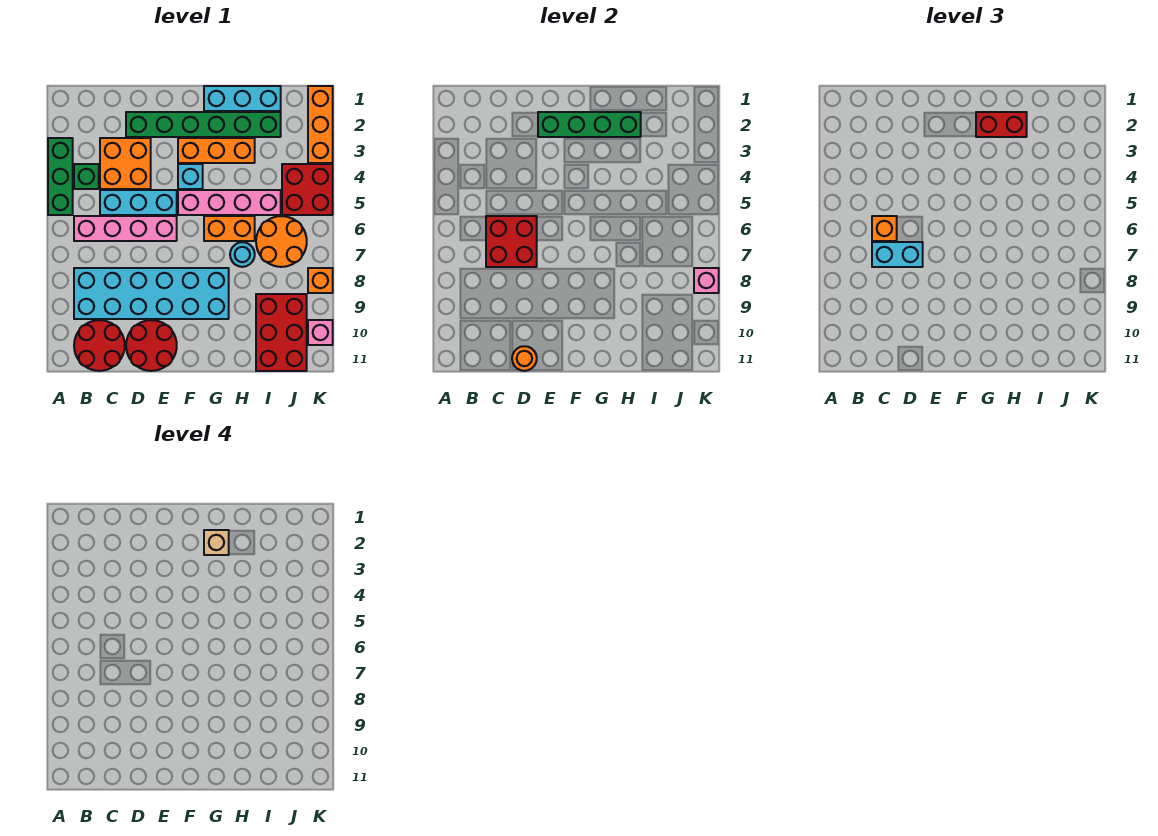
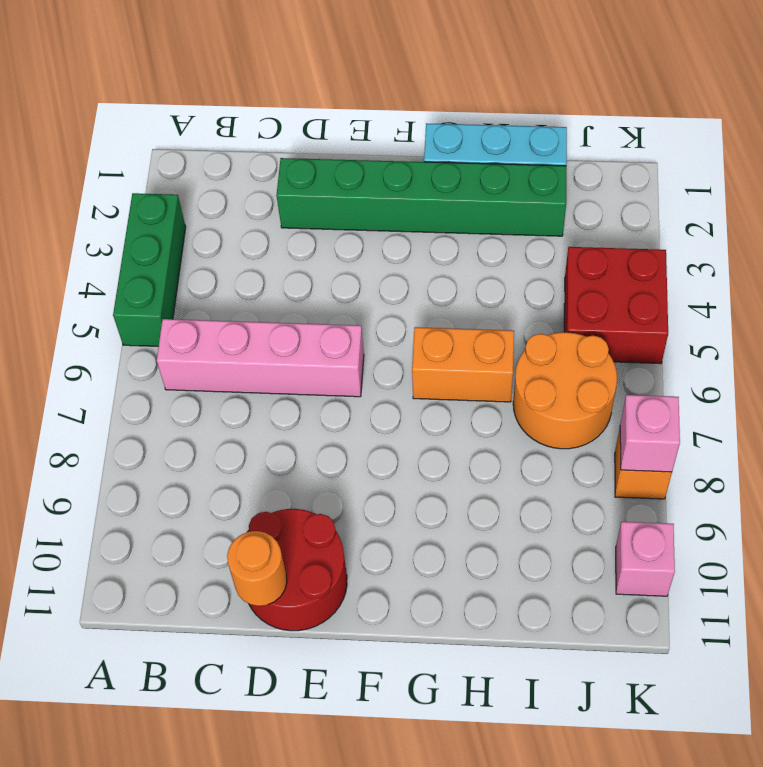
none -> green 1x1 brick [74,164,99,189]
none -> cyan 2x6 brick [74,268,229,319]
none -> red 2x2 round brick [74,320,125,371]

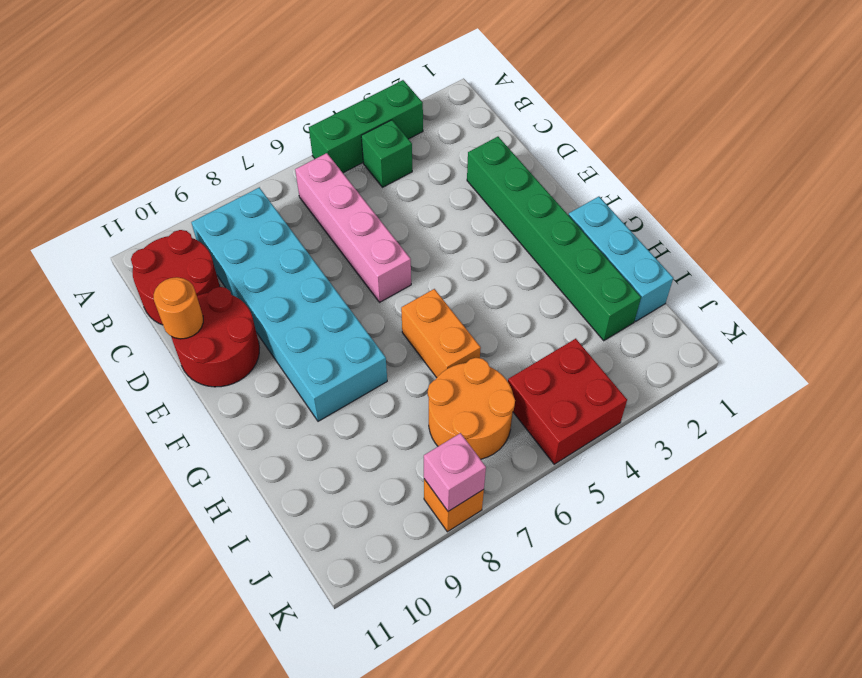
none -> orange 2x2 brick [100,138,151,189]
none -> cyan 1x3 brick [100,190,177,215]
none -> orange 1x3 brick [178,138,255,163]

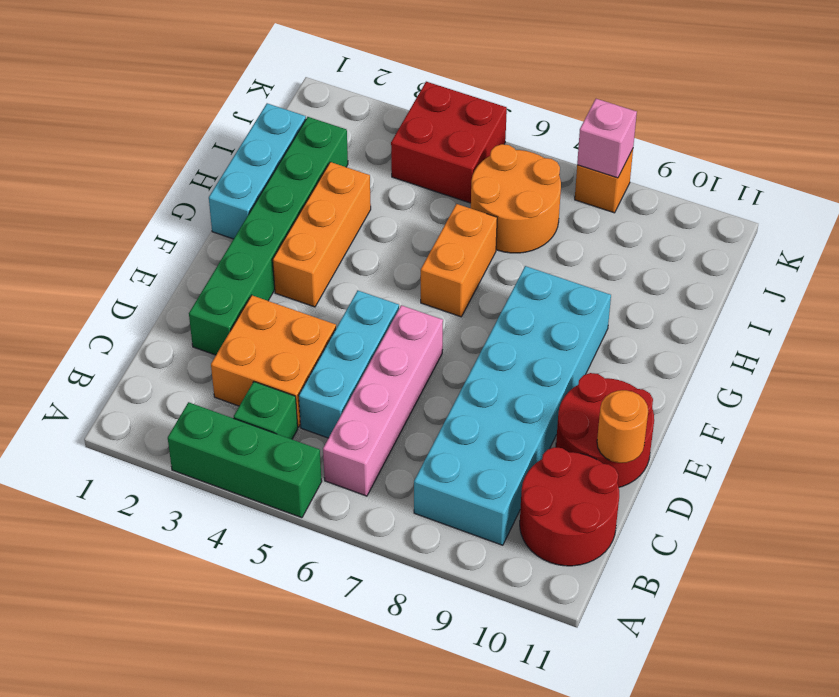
none -> cyan 1x1 brick [178,164,203,189]
none -> pink 1x4 brick [178,190,281,215]
none -> cyan 1x1 round brick [230,242,255,267]

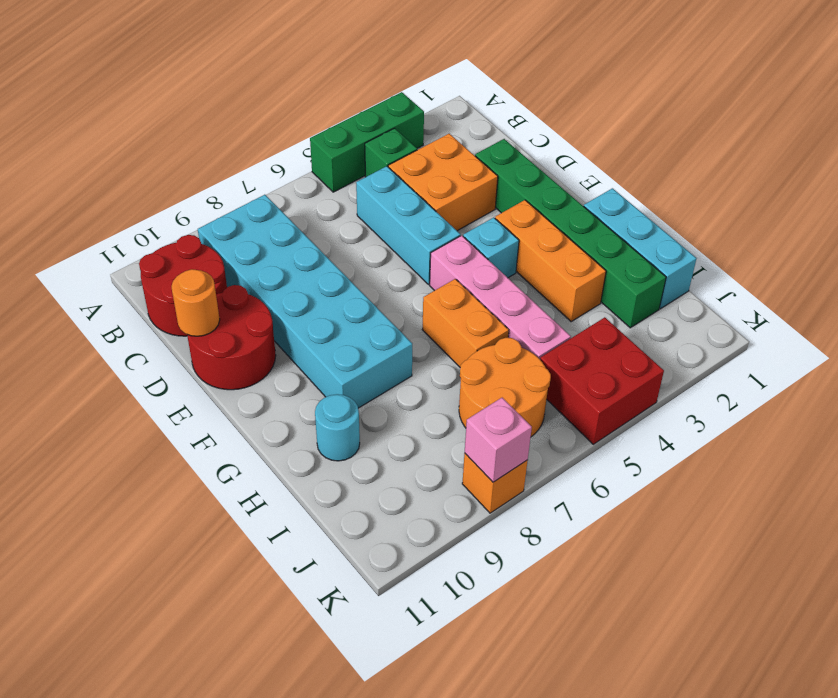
cyan 1x1 round brick [315,394,360,461] -> cyan 1x1 round brick moved to [230,242,255,267]
none -> pink 1x4 brick [74,216,177,241]
none -> red 2x3 brick [256,294,307,371]
none -> orange 1x3 brick [308,86,333,163]

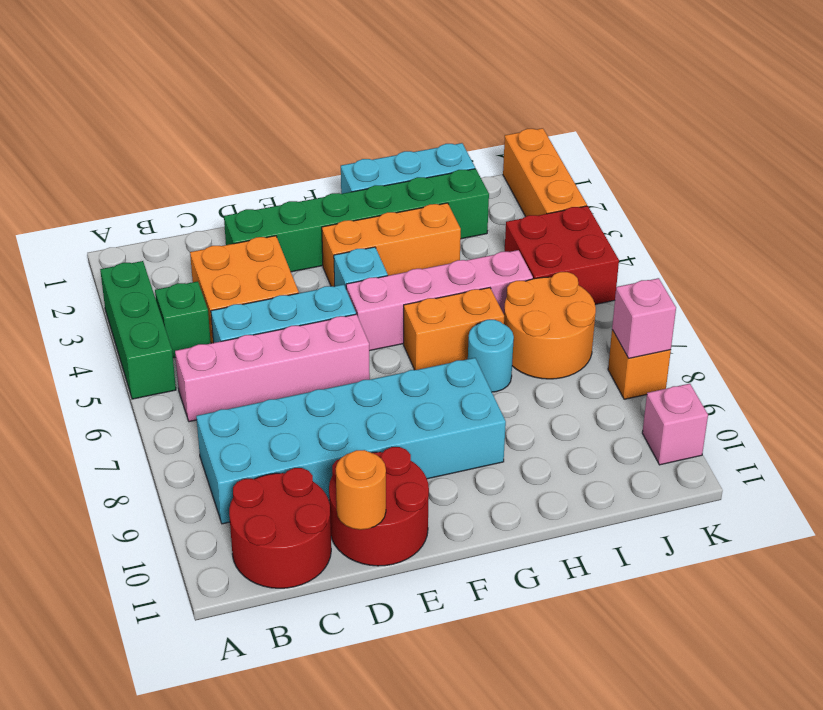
none -> red 2x3 brick [256,294,307,371]
none -> red 2x2 brick [486,216,537,267]
none -> green 1x4 brick [538,112,641,137]

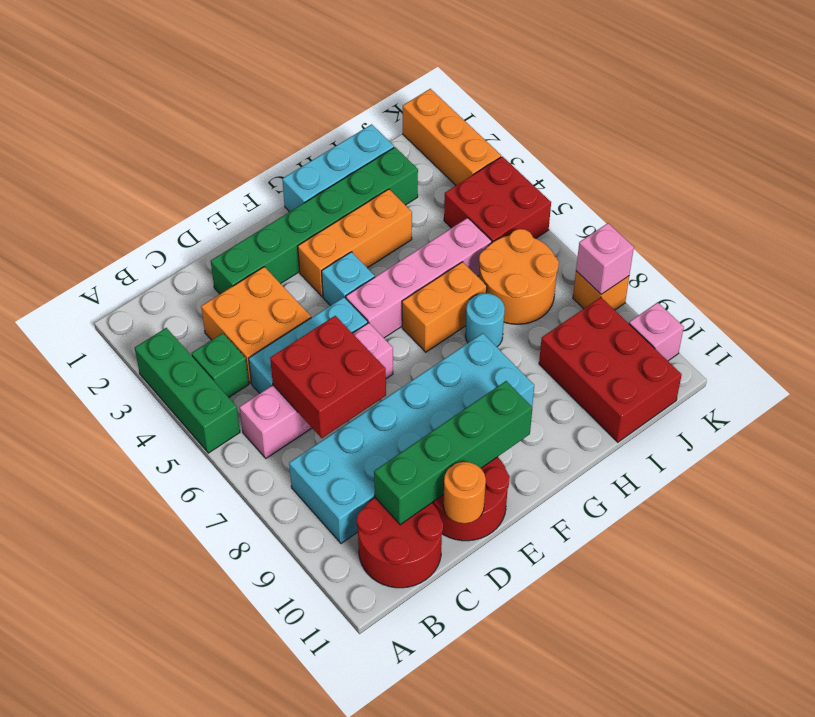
green 1x4 brick [374,381,532,525] -> green 1x4 brick moved to [538,112,641,137]
none -> orange 1x1 brick [872,216,897,241]
none -> cyan 1x2 brick [872,242,923,267]
none -> red 1x2 brick [976,112,1027,137]

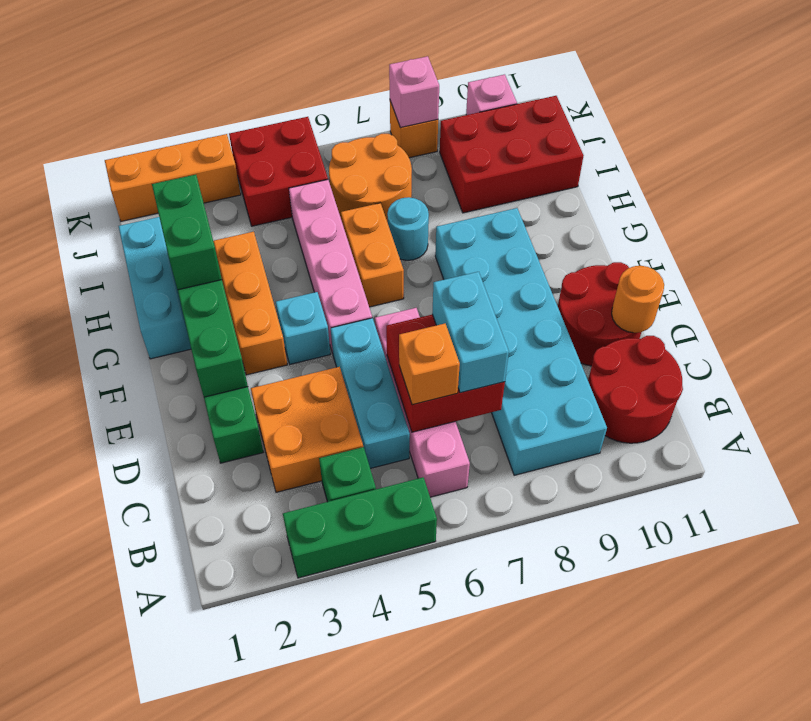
green 1x2 brick [152,175,222,290] -> red 1x2 brick [976,112,1027,137]
none -> tan 1x1 brick [204,530,229,555]

